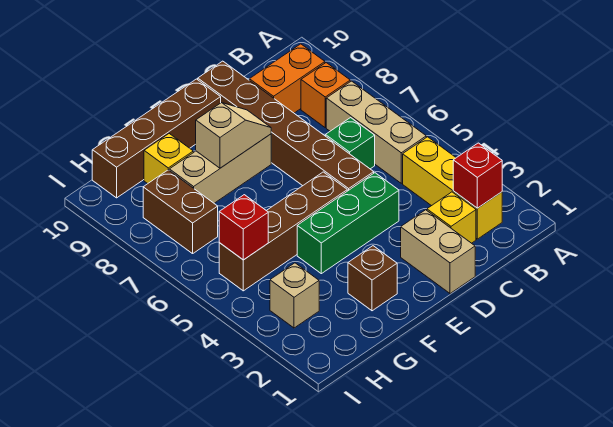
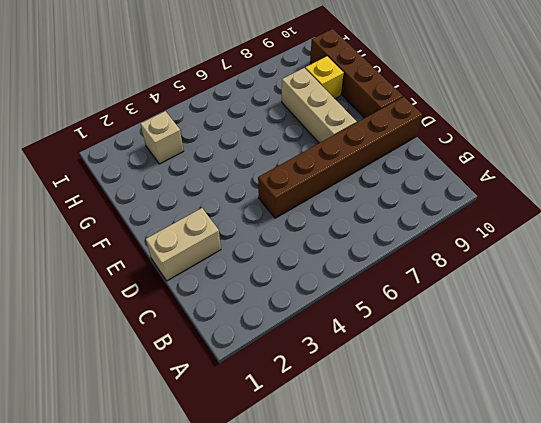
none -> yellow 1x3 brick [403,137,502,239]
none -> tan 1x3 brick [326,81,426,183]
none -> orange 1x1 brick [301,63,350,127]

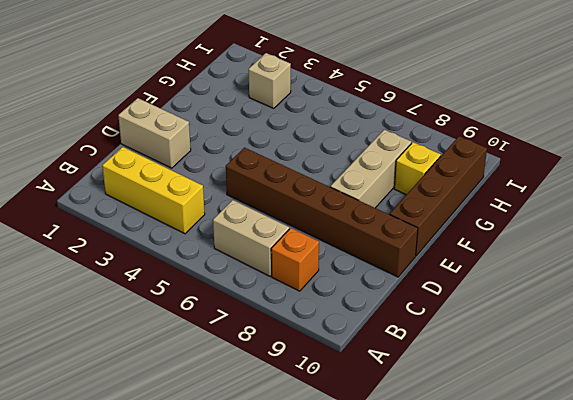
tan 1x2 brick [213,200,289,276] -> tan 1x3 brick [326,81,426,183]
none -> orange 1x2 brick [249,44,325,113]
none -> yellow 1x1 brick [427,192,476,243]
none -> green 1x1 brick [326,118,375,169]

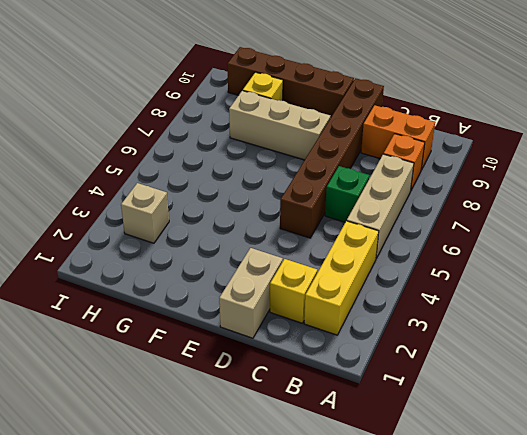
none -> green 1x3 brick [297,173,399,274]
none -> brown 1x4 brick [219,172,347,291]
none -> brown 1x1 brick [348,246,397,311]

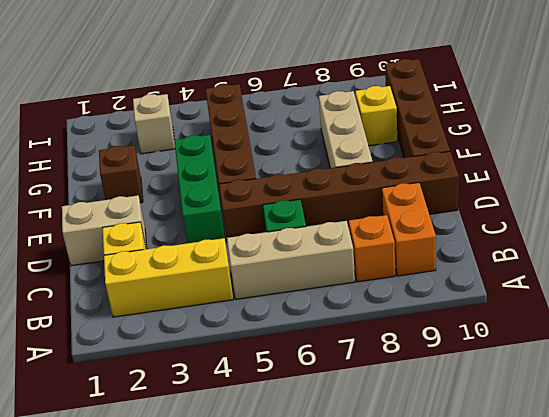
none -> brown 1x2 brick [143,170,218,254]
none -> red 1x1 brick [453,143,502,208]
none -> tan 1x2 slope [196,103,271,168]

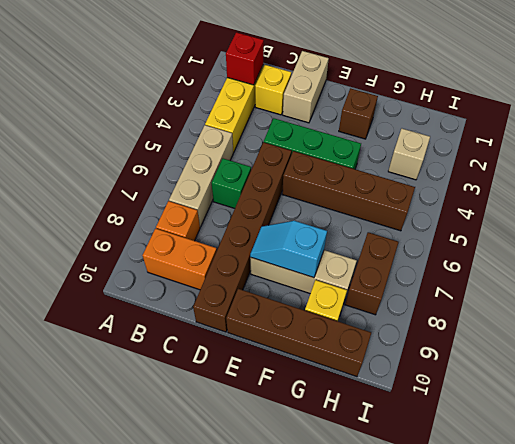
cyan 1x2 slope [250,221,327,278] -> tan 1x2 slope [196,103,271,168]
none -> red 1x1 brick [219,195,268,260]

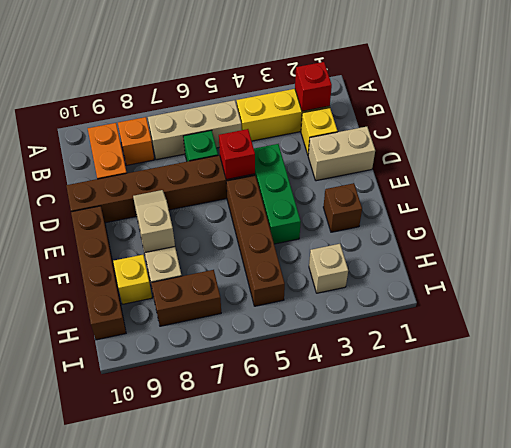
red 1x1 brick [219,129,255,180] -> red 1x1 brick moved to [219,195,268,260]

